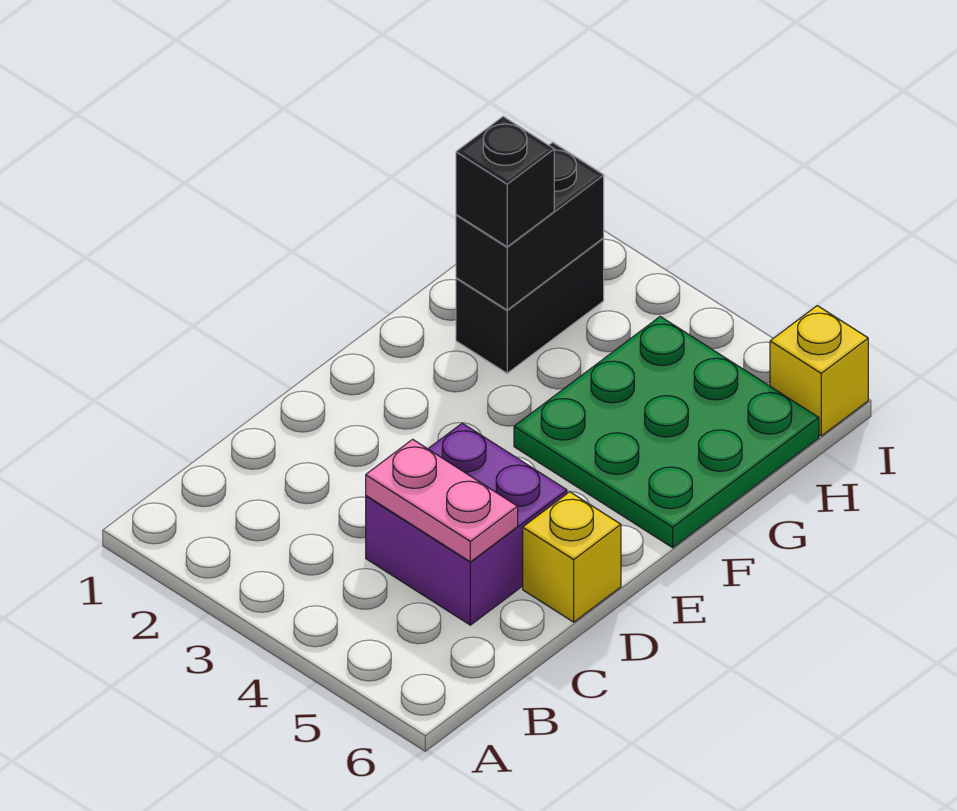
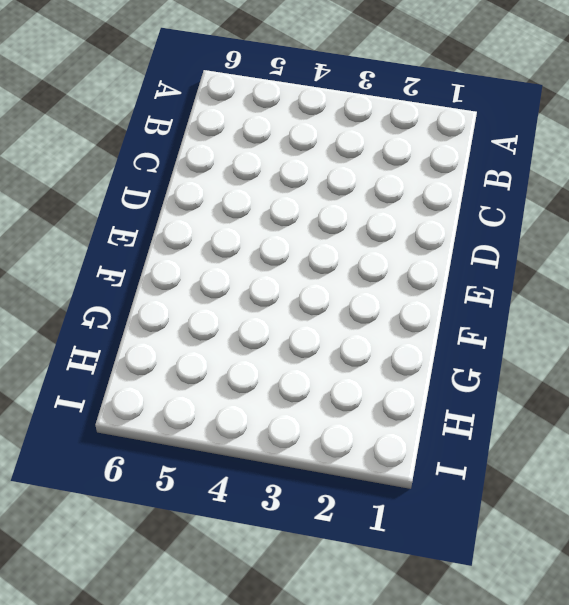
none -> purple 2x2 brick [366,423,567,625]
none -> yellow 1x1 brick [523,492,621,622]

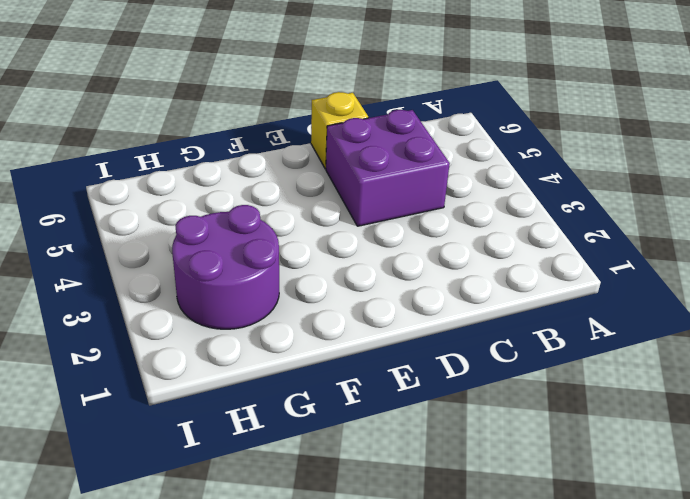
purple 2x2 round brick [172,205,279,329] -> black 1x2 brick [456,238,604,373]
none -> green 3x3 plate [514,317,819,548]
none -> yellow 1x1 brick [770,306,868,436]

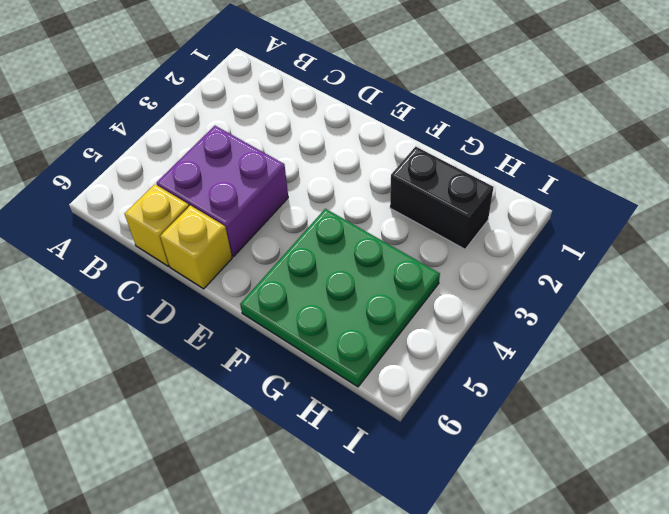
yellow 1x1 brick [124,184,189,266] -> yellow 1x1 brick moved to [770,306,868,436]
none -> pink 1x2 plate [366,439,518,562]
none -> black 1x2 brick [456,142,604,310]

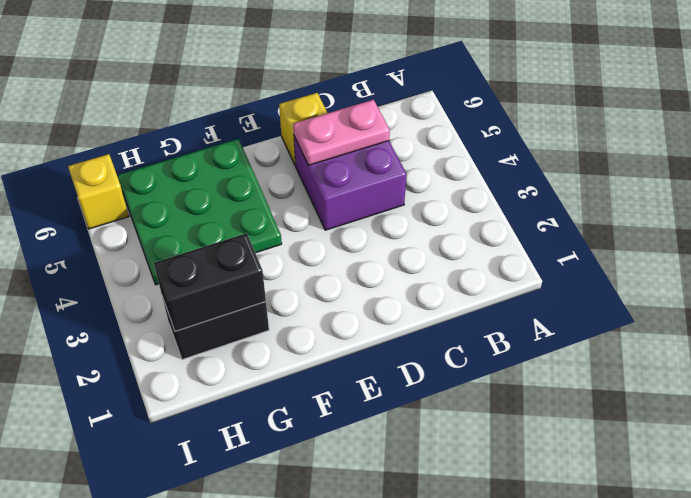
pink 1x2 plate [293,100,390,165] -> pink 1x2 plate turned to [366,439,518,562]
none -> black 1x1 brick [456,117,554,247]

